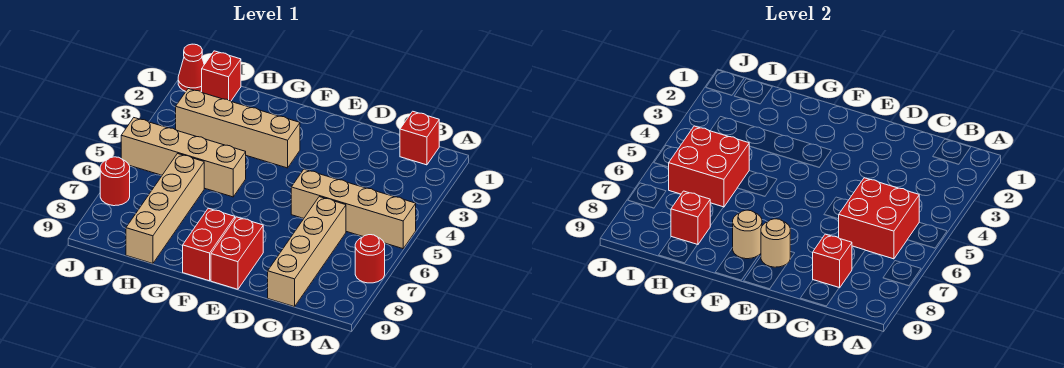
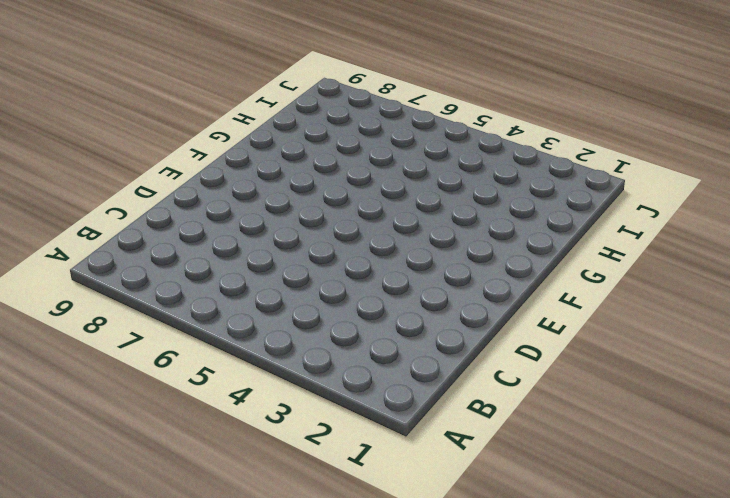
none -> tan 1x4 brick [291,169,416,249]
none -> red 1x1 round brick [355,235,385,283]
none -> red 1x1 brick [400,111,439,165]

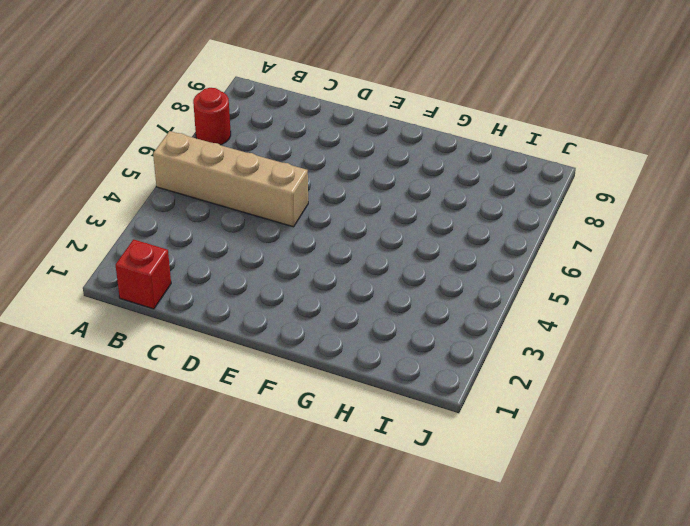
none -> tan 1x4 brick [268,197,346,307]
none -> red 1x2 brick [211,217,263,289]
none -> tan 1x4 brick [176,89,300,168]

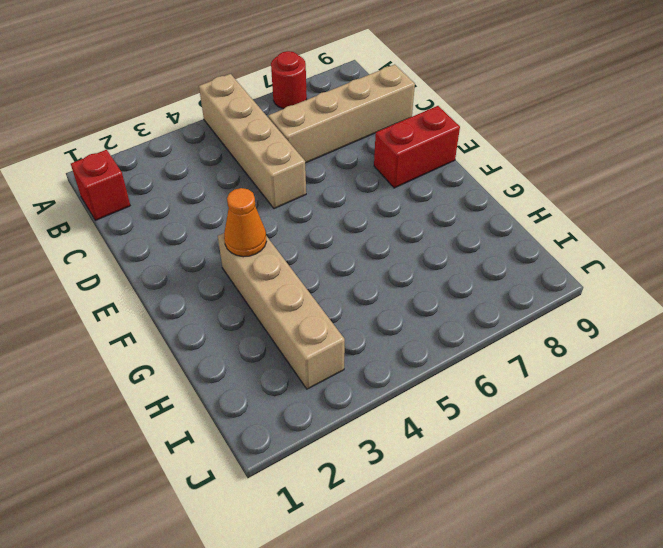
orange 1x1 cone [224,188,266,257] -> none
none -> red 1x2 brick [183,208,235,281]
none -> tan 1x4 brick [121,118,246,197]
none -> tan 1x4 brick [126,154,204,264]

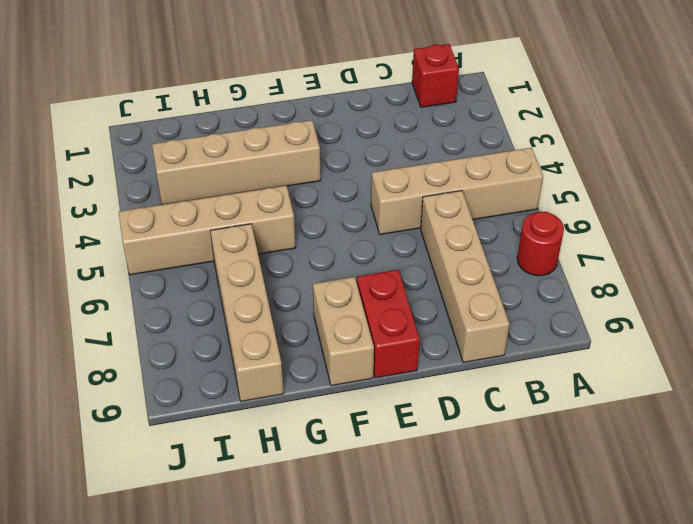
tan 1x2 brick [313,277,374,386] -> red 1x2 brick [183,208,235,281]
none -> red 1x1 brick [202,51,241,101]
none -> red 1x1 cone [178,44,204,91]
none -> red 1x1 round brick [100,157,130,206]

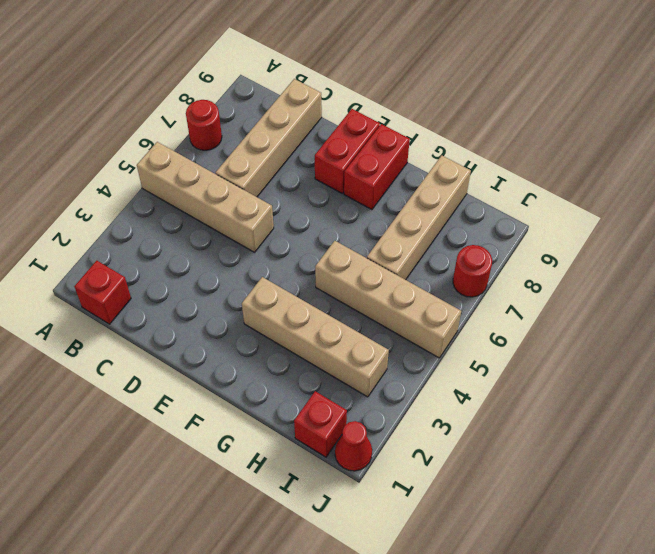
none -> red 2x2 brick [839,178,919,259]
none -> red 1x1 brick [813,234,852,288]
none -> tan 1x1 round brick [761,219,790,267]

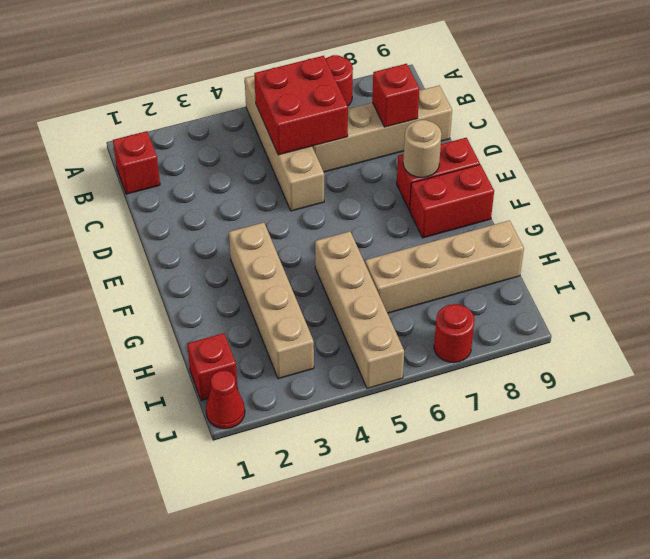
none -> tan 1x1 round brick [733,210,762,259]
none -> red 2x2 brick [669,126,749,207]
none -> red 1x1 brick [671,191,710,245]

